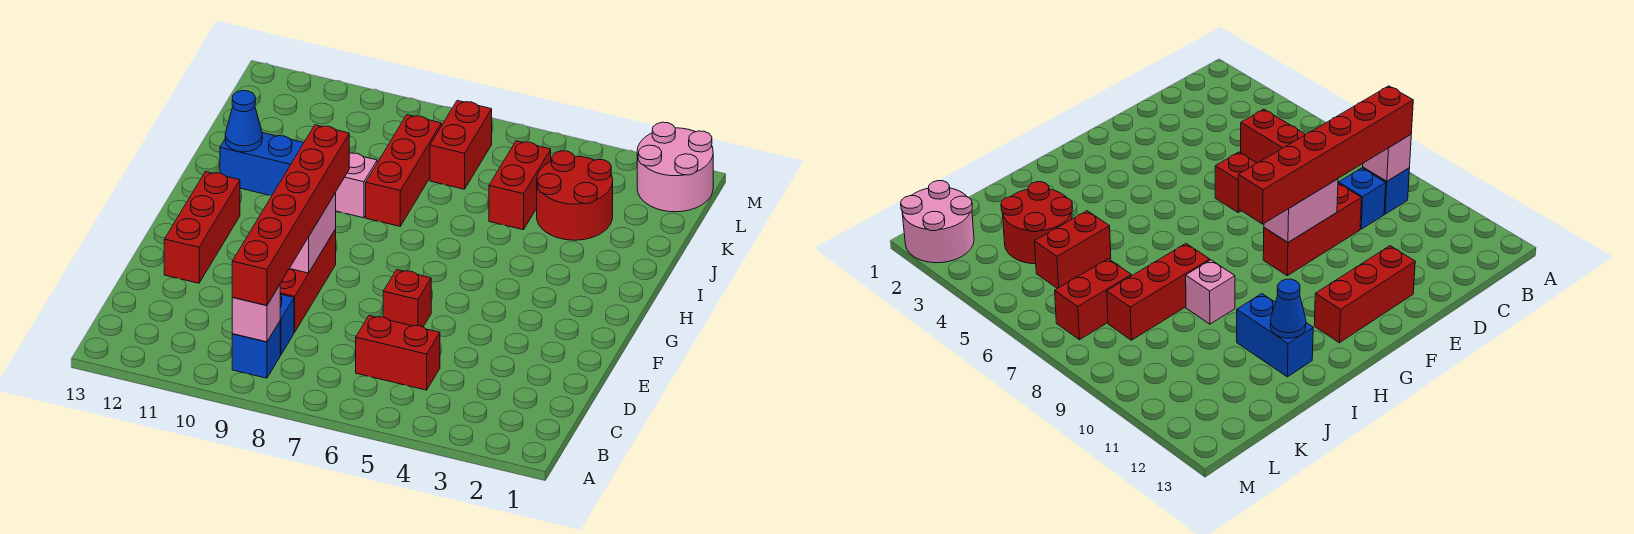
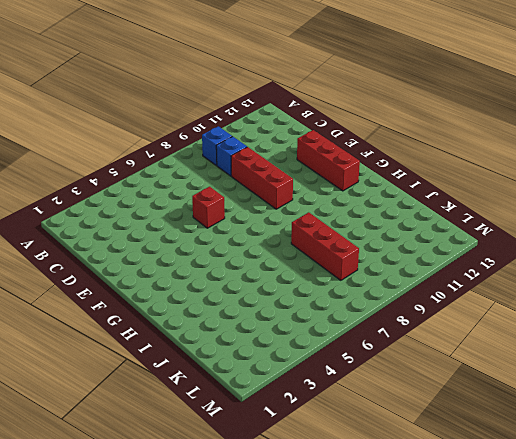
none -> red 1x2 brick [356,316,440,390]
none -> pink 1x1 brick [335,153,377,218]
none -> blue 1x2 brick [220,133,304,196]

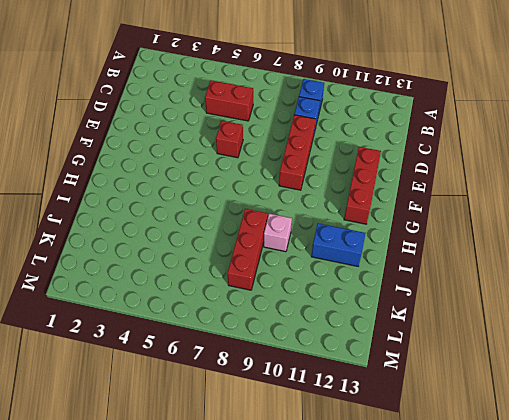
none -> red 2x2 round brick [537,151,613,240]
none -> red 1x2 brick [489,141,551,230]
none -> red 1x2 brick [430,101,492,189]

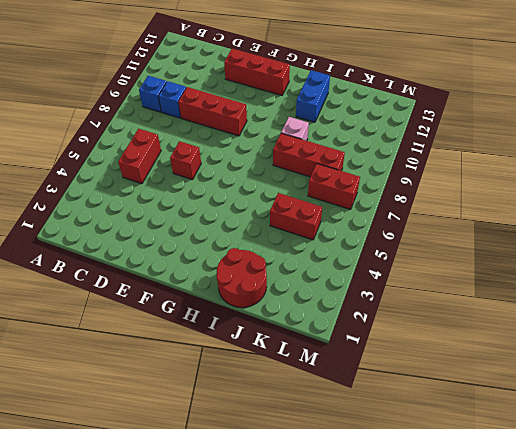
red 2x2 round brick [217,248,267,308] -> red 2x2 round brick moved to [537,151,613,240]
none -> pink 2x2 round brick [637,122,713,212]
none -> pink 1x1 brick [232,285,280,342]
none -> pink 1x2 brick [290,193,336,273]

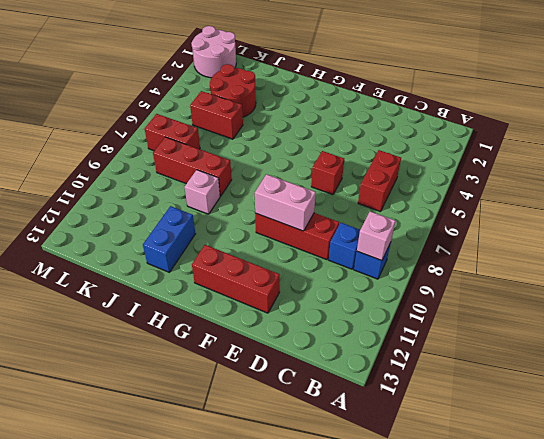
none -> blue 1x1 cone [225,91,262,152]
none -> red 1x6 brick [232,125,349,305]

